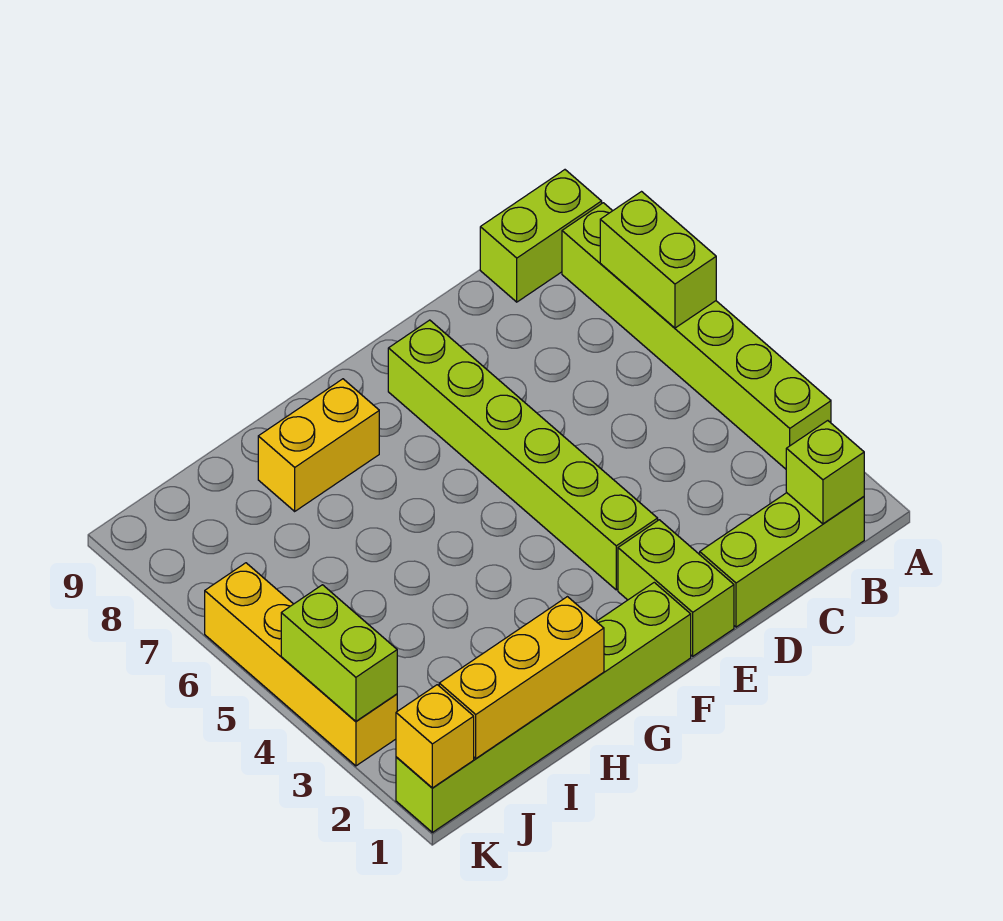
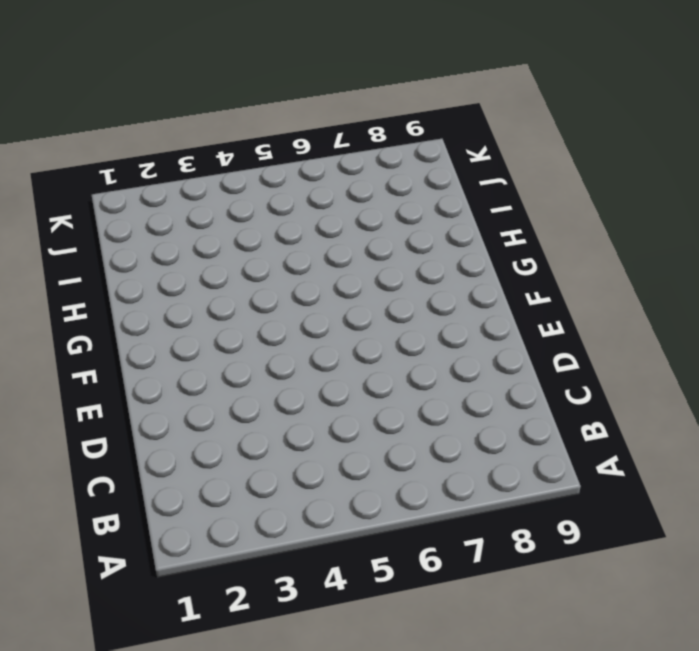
none -> lime 1x6 brick [562,203,831,469]
none -> lime 1x2 brick [480,170,602,302]
none -> lime 1x3 brick [700,493,864,627]

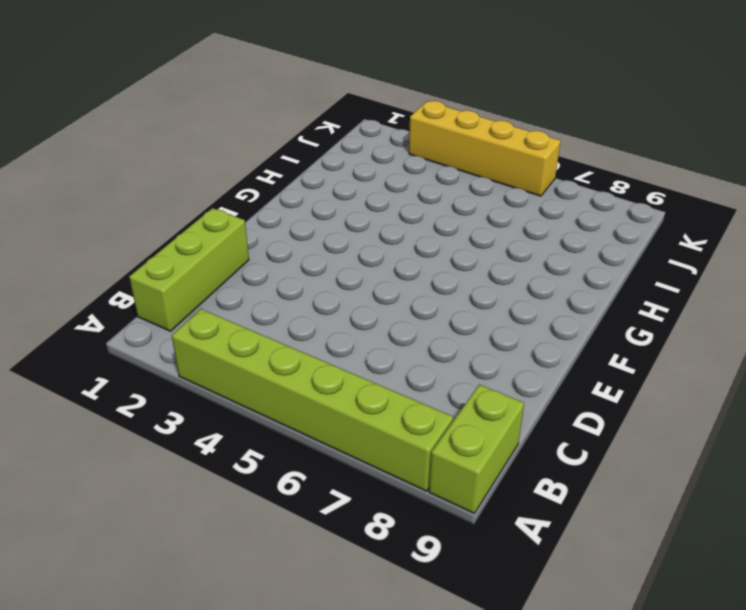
none -> lime 1x2 brick [618,520,734,656]
none -> lime 1x6 brick [388,320,658,590]
none -> lime 1x6 brick [396,582,691,832]

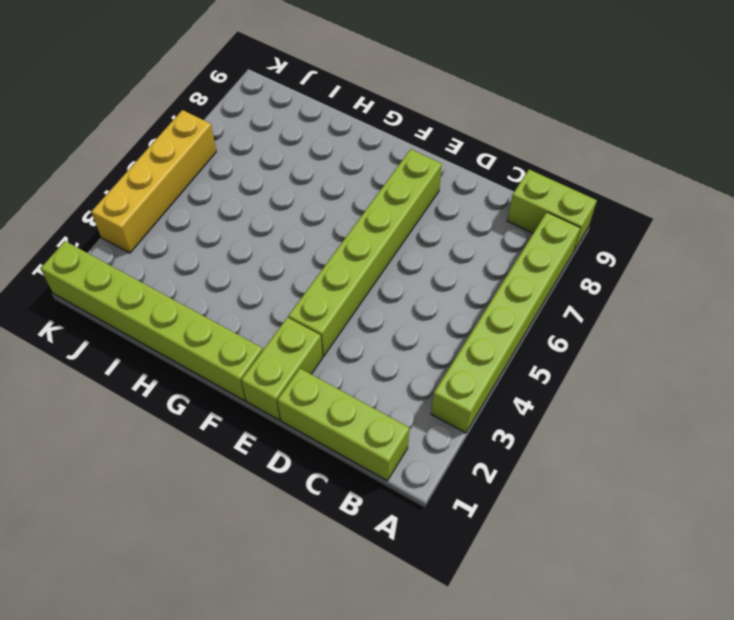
none -> yellow 1x2 brick [258,379,379,511]
none -> lime 1x2 brick [600,192,716,328]
none -> lime 1x1 brick [786,421,864,524]

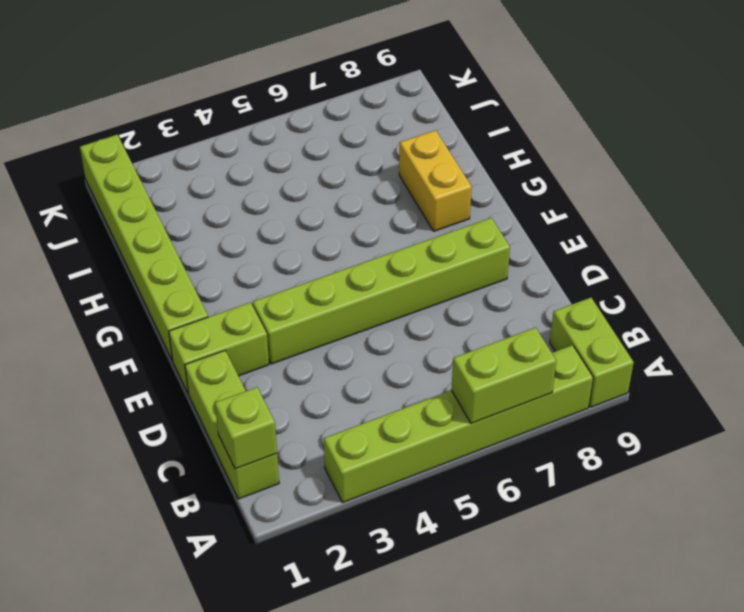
none -> yellow 1x4 brick [205,563,397,766]
none -> yellow 1x3 brick [439,597,604,758]
none -> yellow 1x1 brick [396,685,474,788]

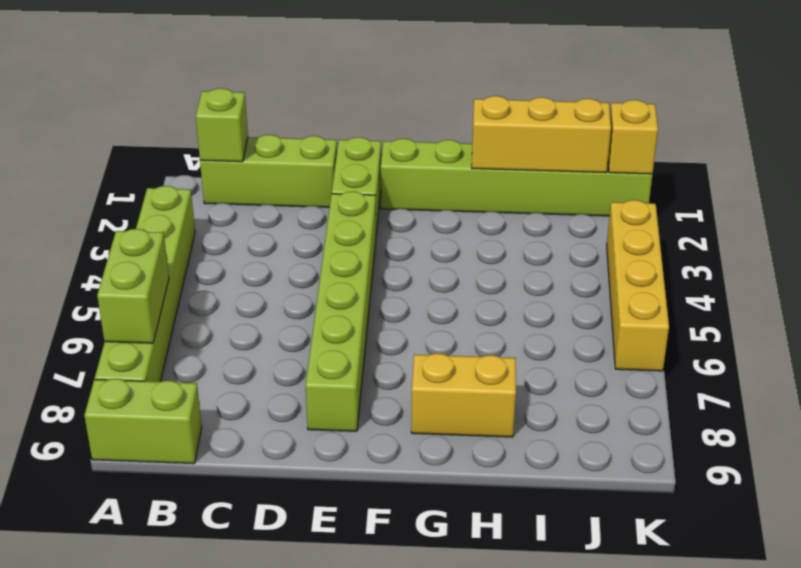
none -> lime 1x2 brick [281,585,397,721]

